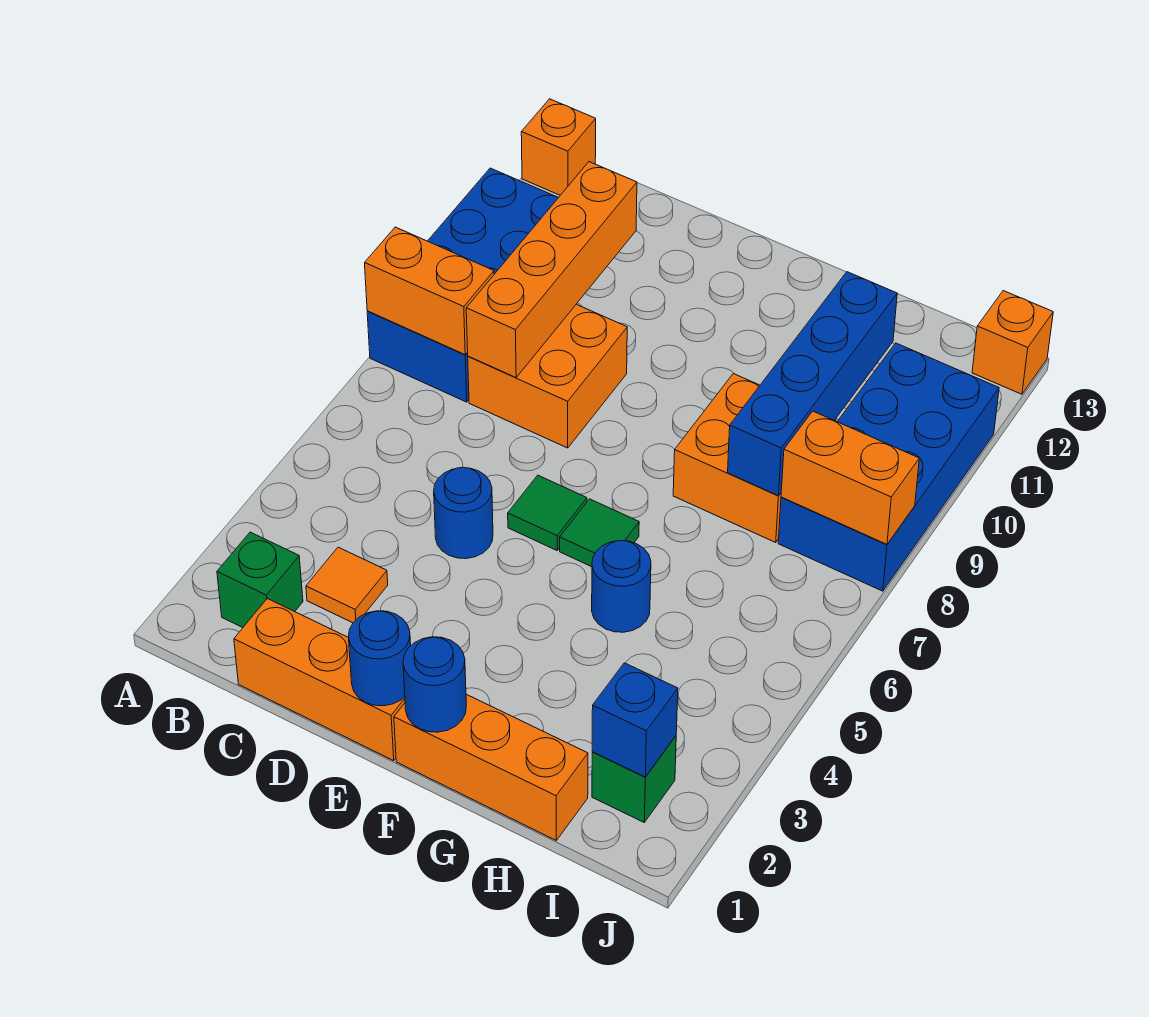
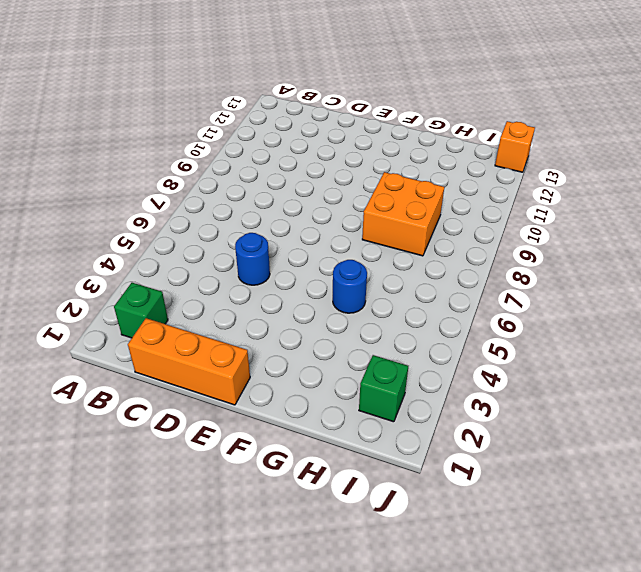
none -> blue 2x4 brick [367,168,558,402]
none -> orange 1x1 brick [521,99,596,195]
none -> orange 1x1 tile [306,547,388,623]

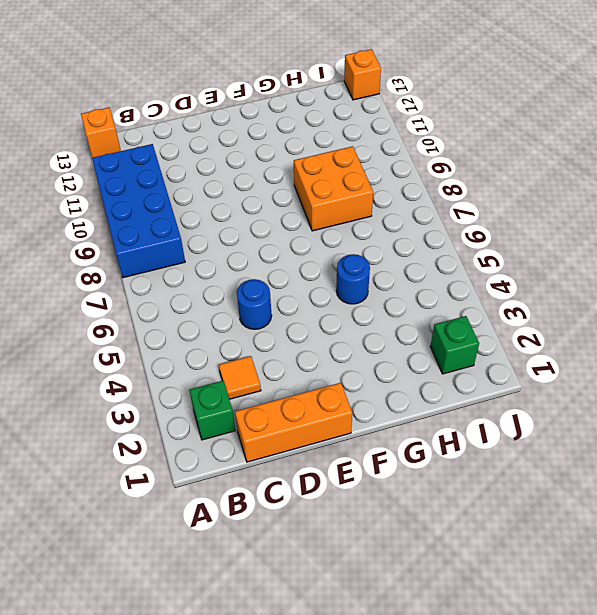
none -> orange 2x2 brick [468,304,627,448]
none -> green 1x1 tile [508,475,587,550]
none -> orange 1x3 brick [394,694,588,840]

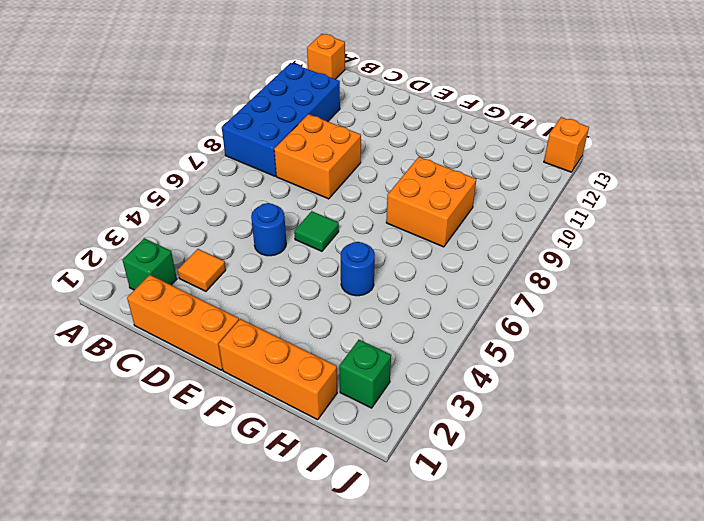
none -> green 1x1 tile [560,499,639,567]
none -> blue 2x4 brick [778,343,999,591]
none -> orange 1x2 brick [365,227,494,355]

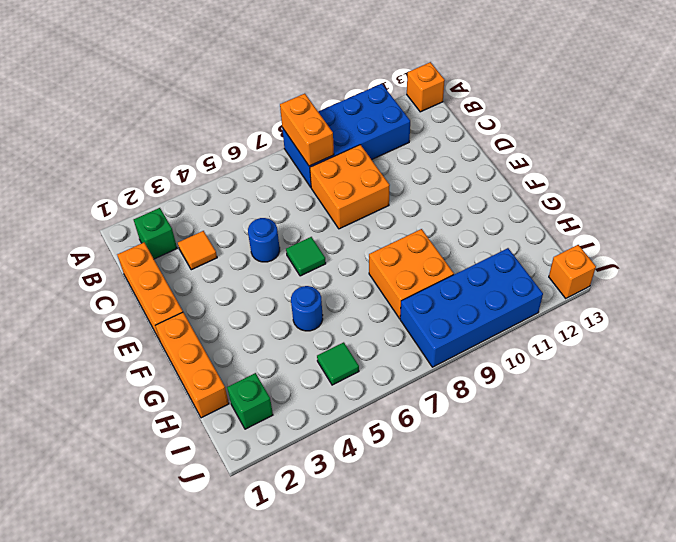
green 1x1 tile [317,342,359,385] -> green 1x1 tile moved to [560,499,639,567]
none -> orange 1x4 brick [466,162,637,377]
none -> blue 1x1 round brick [348,611,411,706]
none -> blue 1x1 round brick [403,637,466,732]

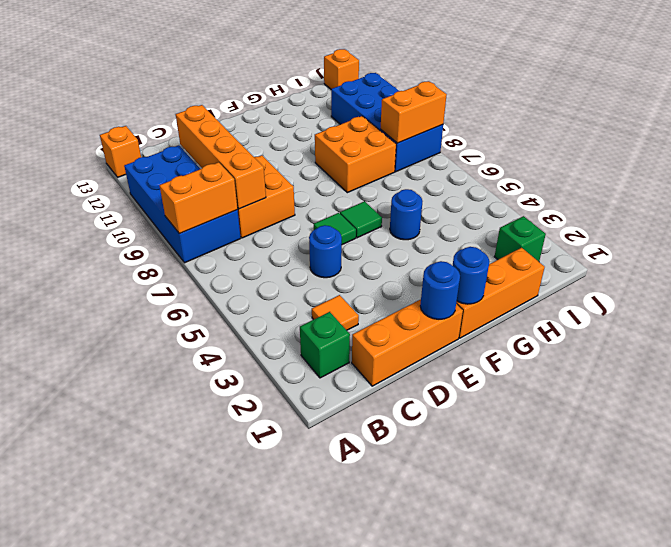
none -> blue 1x4 brick [728,272,897,496]
none -> blue 1x1 brick [592,663,678,777]

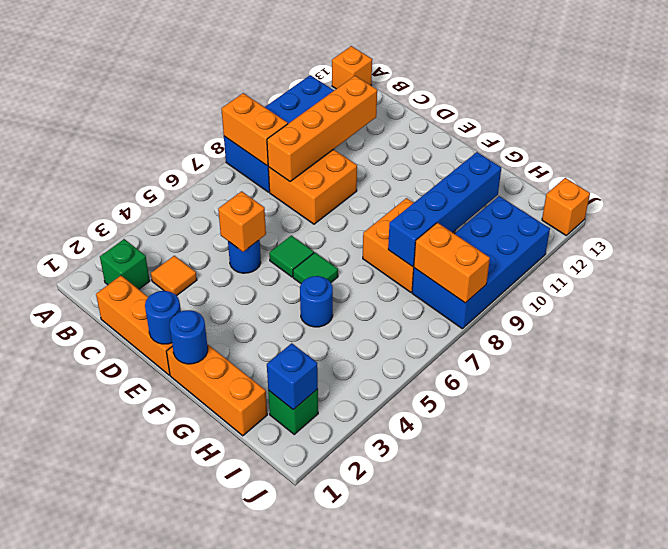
orange 1x1 brick [218,191,266,252] -> none

